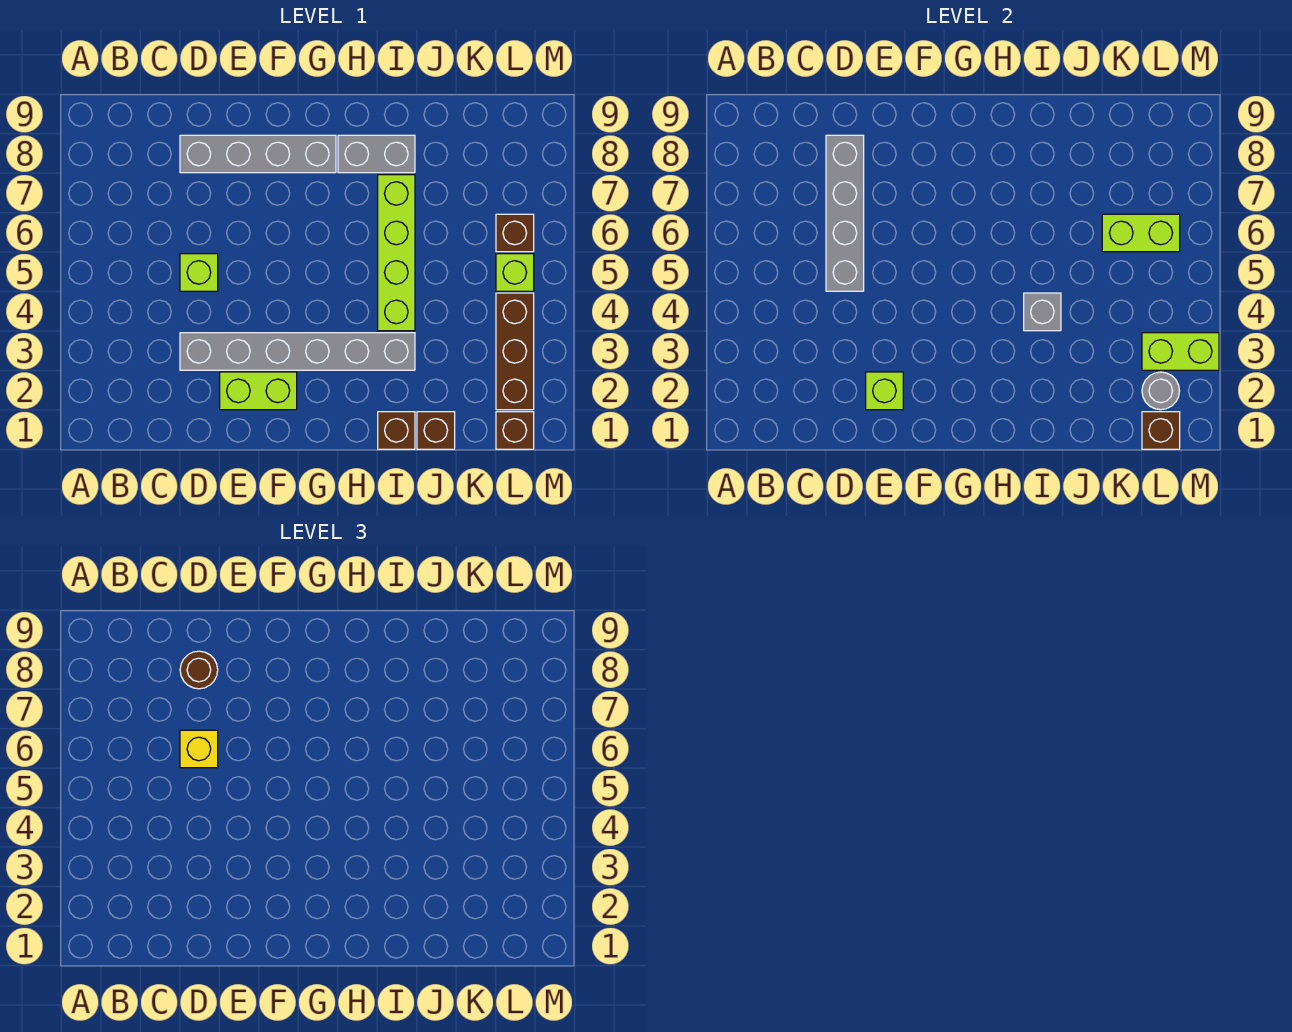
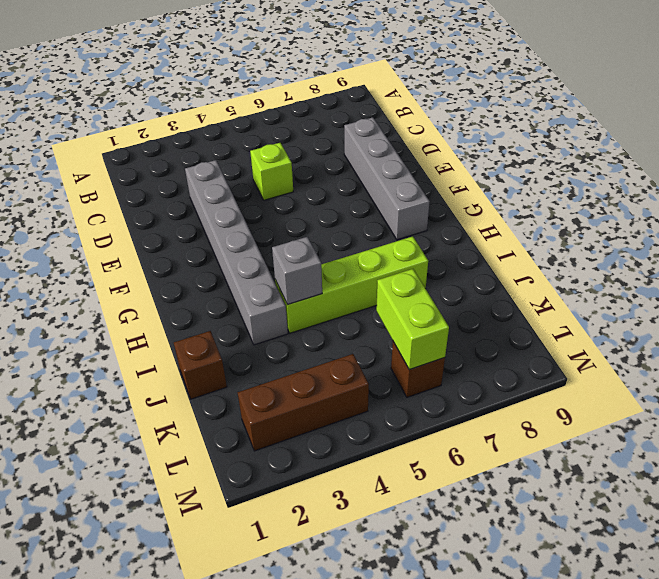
none -> lime 1x2 brick [220,372,297,410]
none -> grey 1x2 brick [338,135,415,173]
none -> brown 1x1 brick [378,412,415,449]

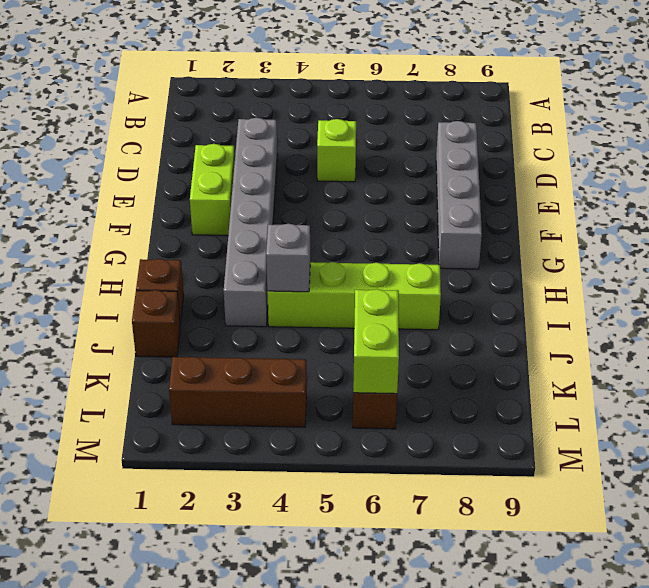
none -> grey 1x2 brick [338,135,415,173]
none -> brown 1x1 brick [496,412,534,449]
none -> lime 1x1 brick [496,254,534,291]

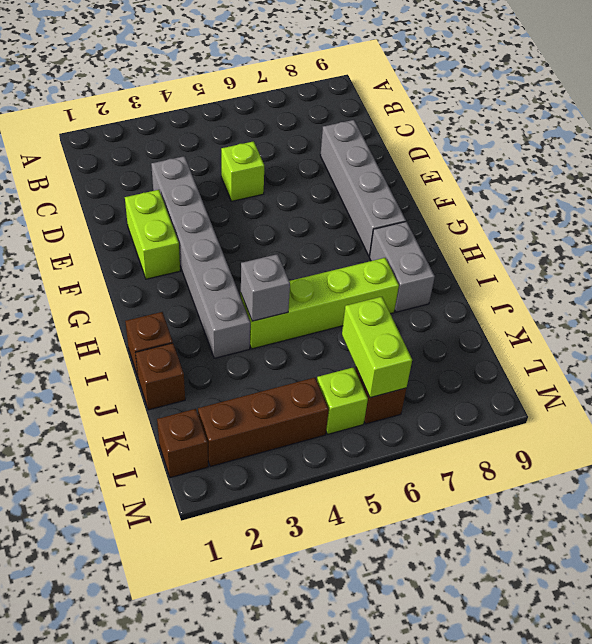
none -> grey 1x4 brick [826,135,864,291]
none -> lime 1x1 brick [866,372,903,410]
none -> brown 1x1 brick [1142,412,1180,449]

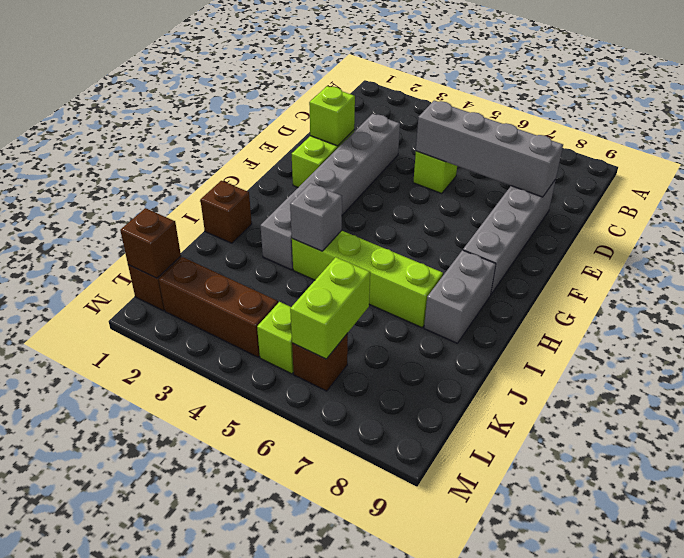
none -> brown 1x1 brick [417,412,455,449]
none -> grey 1x1 round brick [1142,372,1179,410]
none -> lime 1x2 brick [1142,333,1219,370]

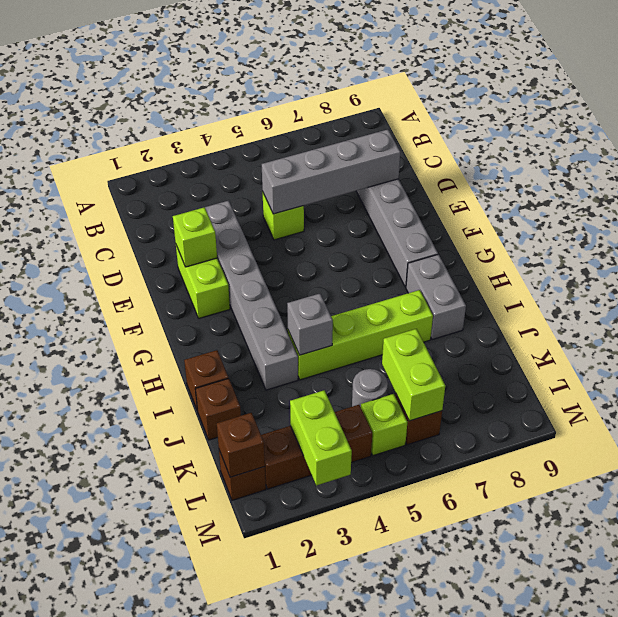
grey 1x1 round brick [352,369,388,407] -> grey 1x1 round brick moved to [1142,372,1179,410]
none -> yellow 1x1 brick [180,730,218,768]
none -> brown 1x1 round brick [180,651,218,689]

